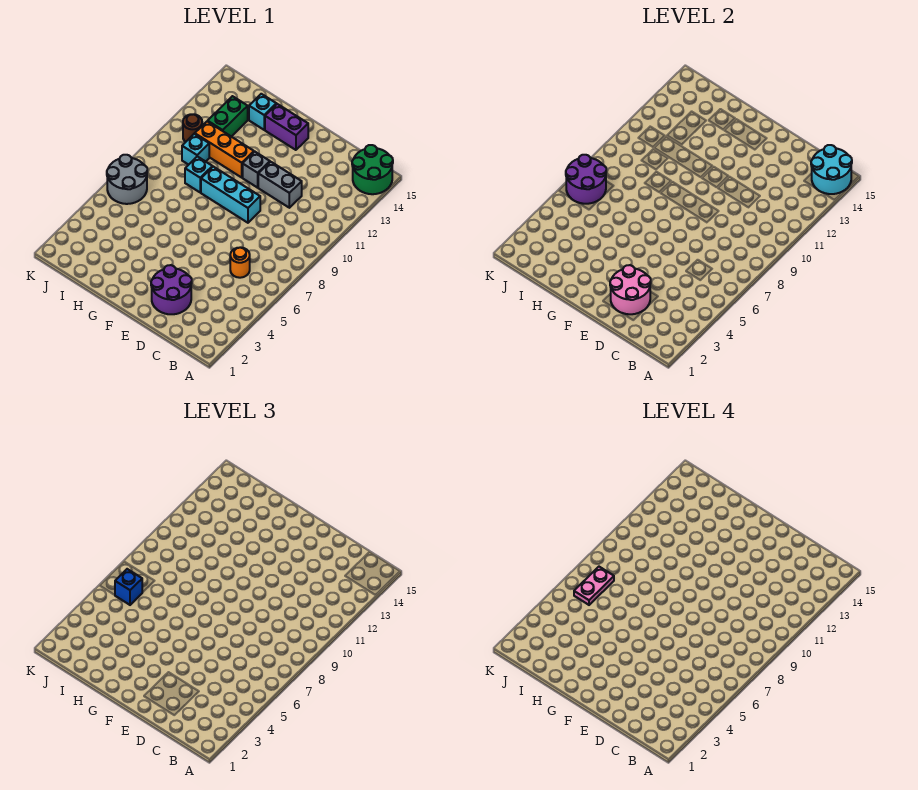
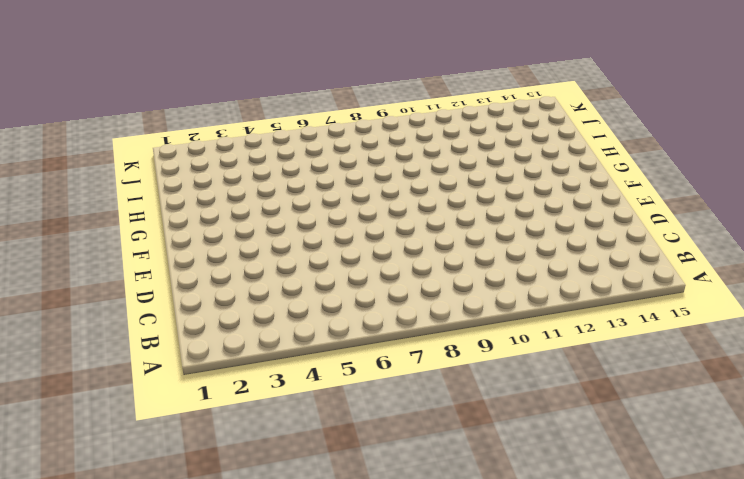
none -> green 2x2 round brick [352,145,393,194]
none -> orange 1x1 round brick [230,248,250,278]
none -> purple 2x2 round brick [151,265,192,314]

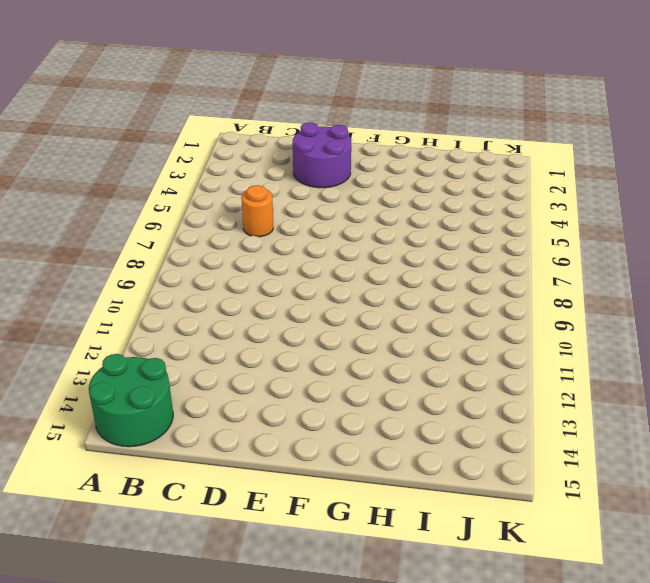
none -> grey 1x2 brick [258,162,302,208]
none -> cyan 1x3 brick [201,167,260,223]
none -> grey 1x1 brick [243,152,270,188]

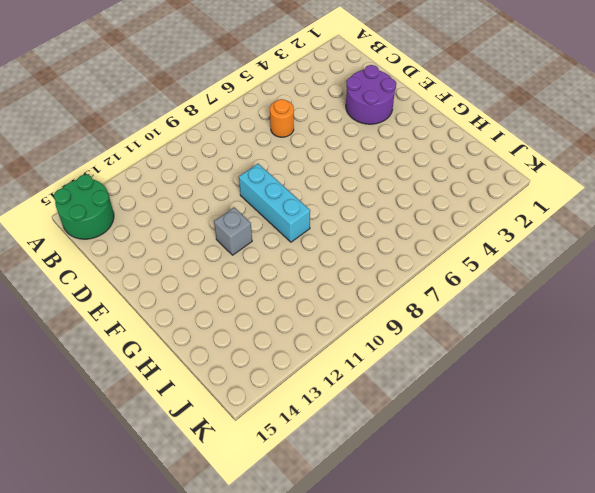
none -> grey 1x2 brick [258,162,302,208]
none -> purple 1x2 brick [265,104,308,150]
none -> orange 1x3 brick [195,121,254,177]

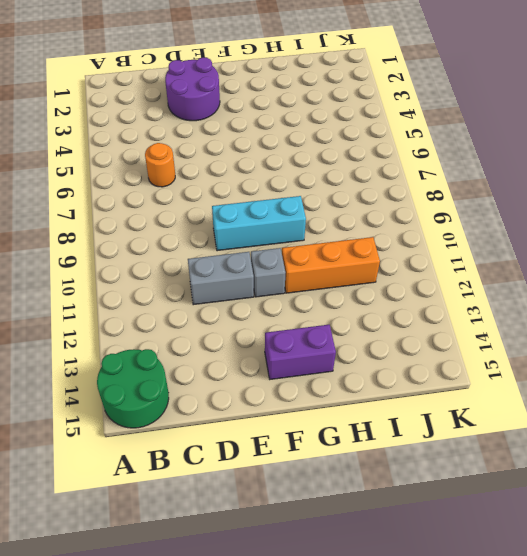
none -> cyan 1x1 brick [185,156,212,192]
none -> cyan 1x1 brick [249,94,276,130]
none -> cyan 1x1 brick [182,134,209,165]

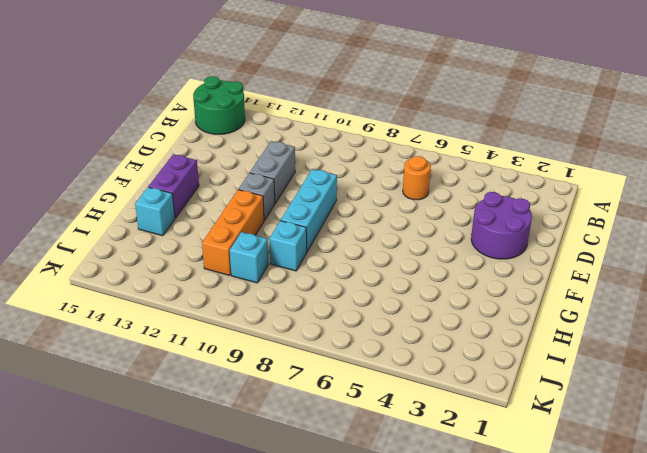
none -> green 1x2 brick [208,96,248,137]
none -> grey 2x2 round brick [107,155,147,204]
none -> brown 1x1 round brick [183,114,202,142]

